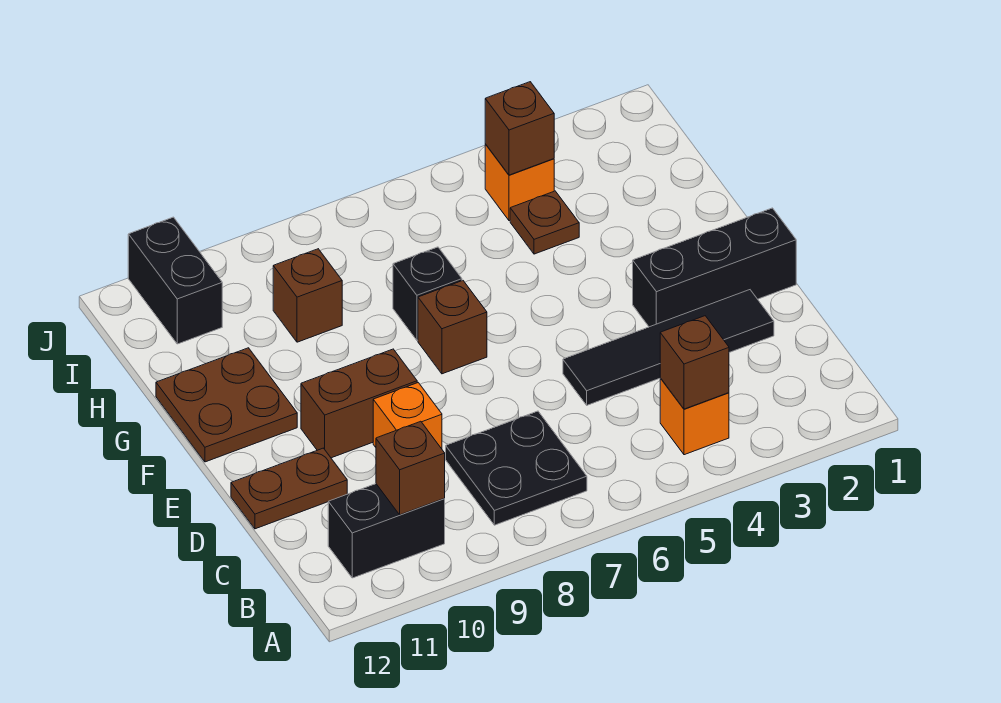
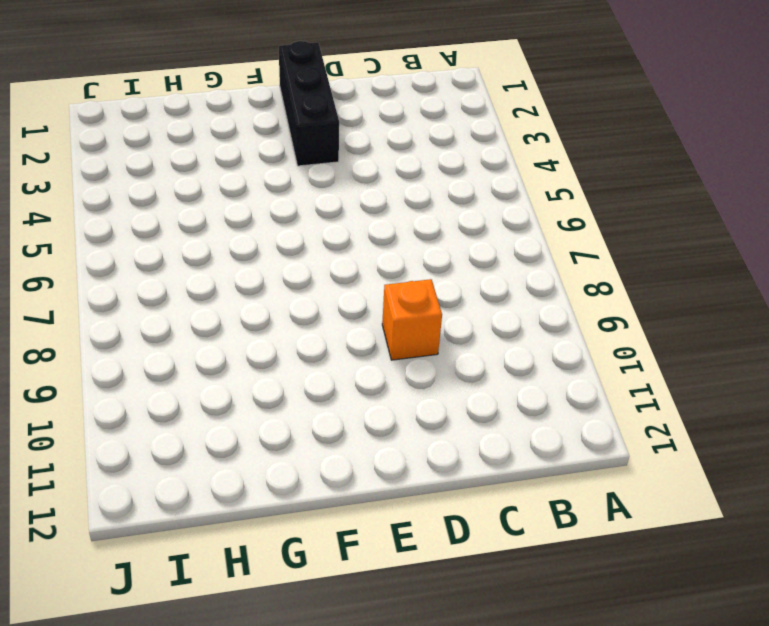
none -> orange 1x1 brick [660,378,729,455]
none -> black 2x2 plate [446,411,587,525]
none -> black 1x2 brick [328,484,445,578]

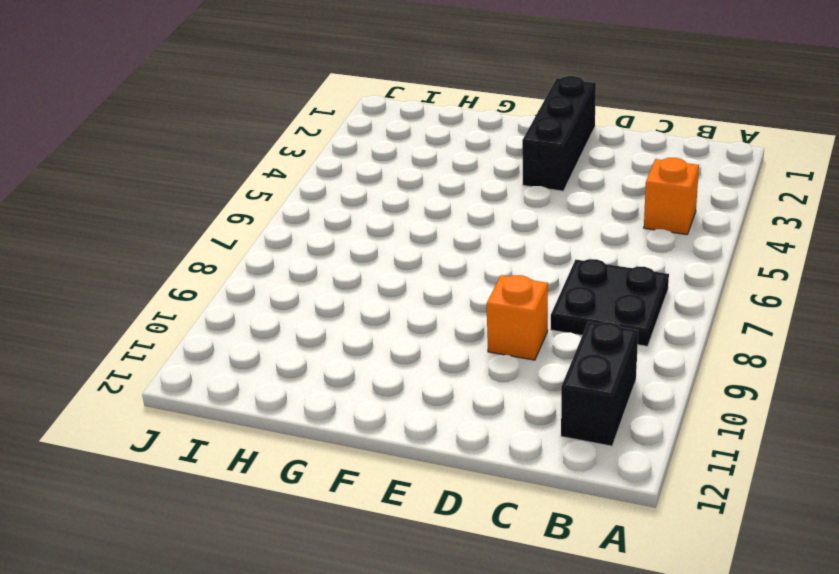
none -> black 1x4 tile [563,290,774,405]
none -> brown 1x2 plate [231,448,347,529]
none -> brown 1x2 brick [301,349,417,458]

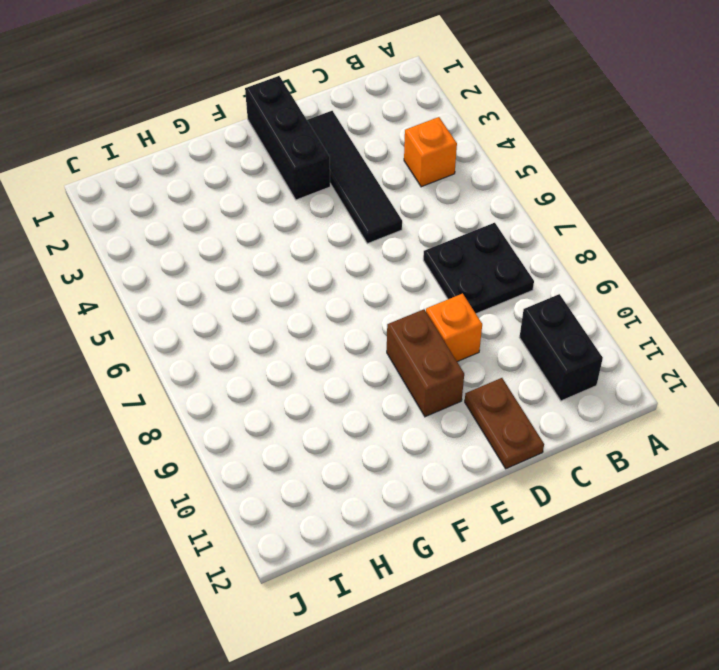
none -> brown 1x1 brick [418,281,487,374]
none -> brown 2x2 plate [156,348,297,462]
none -> black 1x1 brick [393,247,462,340]

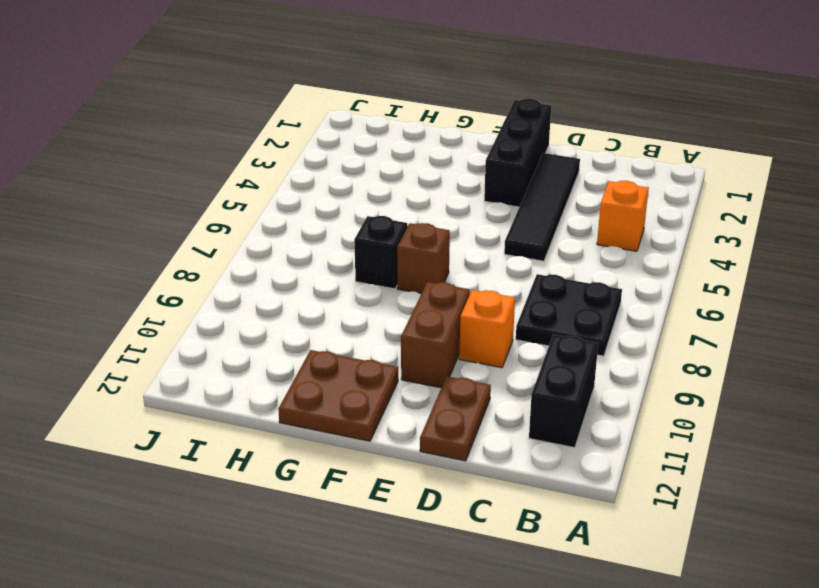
none -> brown 1x1 plate [510,191,579,254]
none -> brown 1x1 brick [273,249,342,342]
none -> orange 1x1 brick [485,144,554,221]

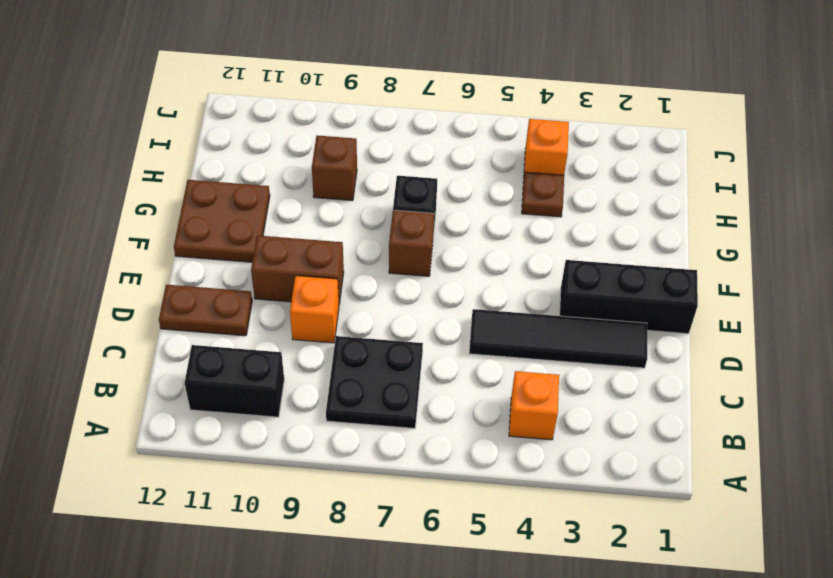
none -> black 1x2 brick [128,217,222,344]
none -> brown 1x1 brick [660,316,729,409]
none -> brown 1x1 brick [376,421,445,515]

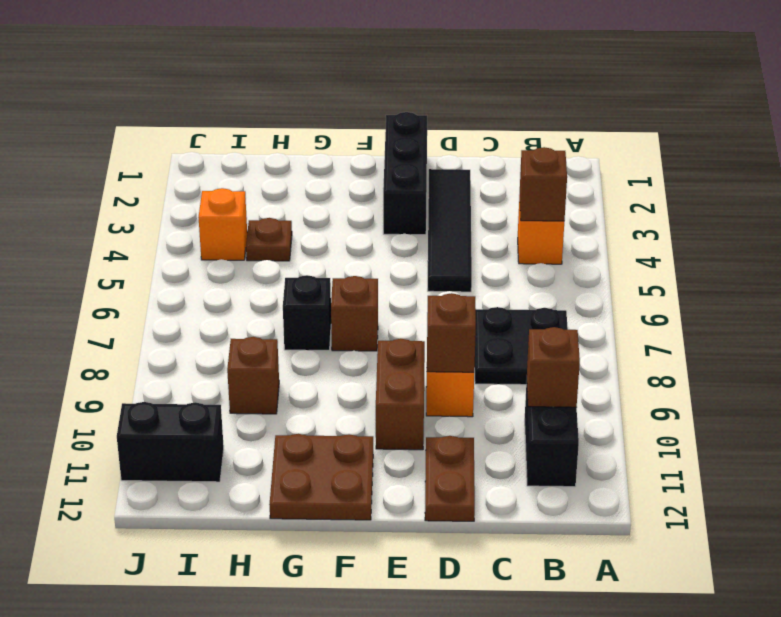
brown 1x1 brick [427,293,476,372] -> brown 1x1 brick moved to [485,82,554,175]

